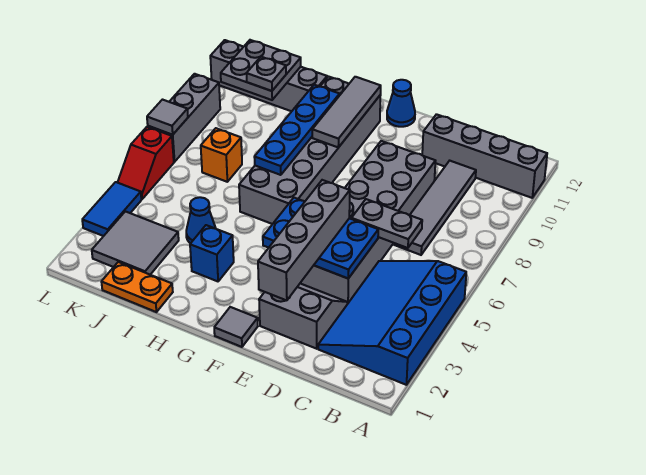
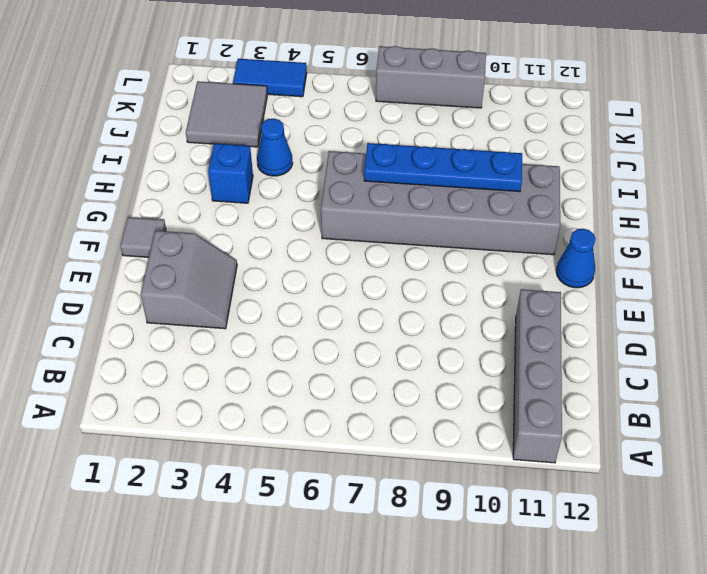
none -> blue 3x4 slope [318,261,466,385]
none -> grey 1x4 tile [394,161,476,255]
none -> grey 2x6 brick [300,141,435,304]

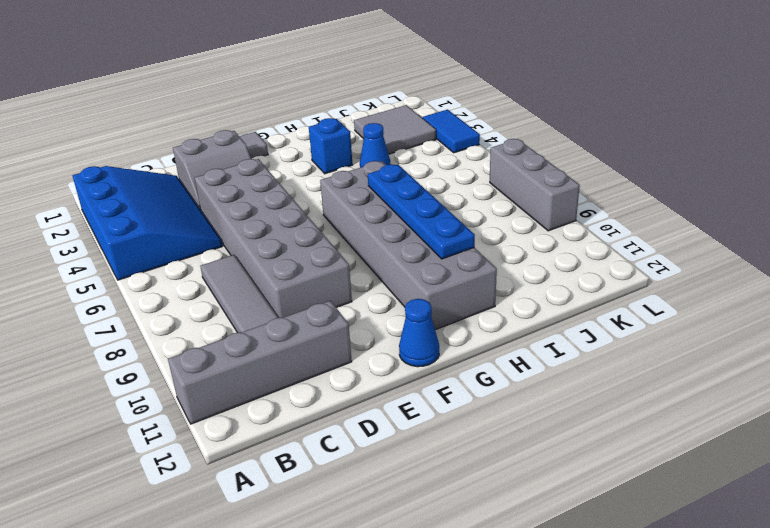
none -> orange 1x2 plate [102,262,173,312]
none -> grey 1x4 brick [210,40,327,111]
none -> orange 1x1 brick [201,128,242,182]

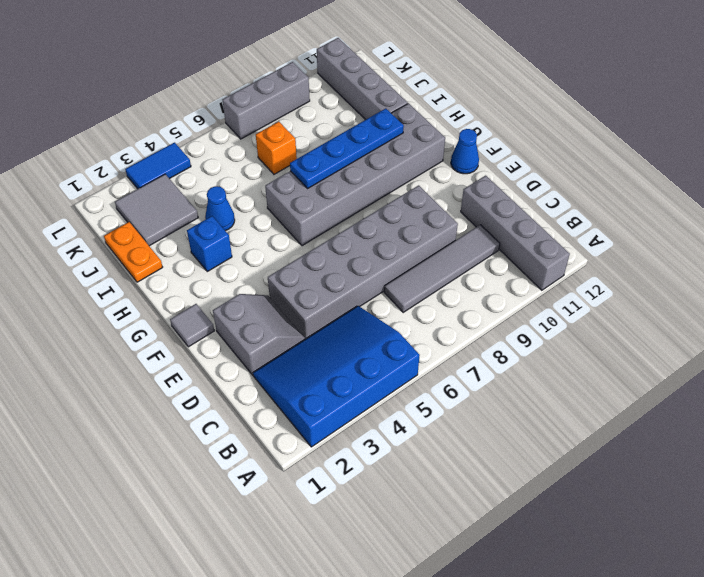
none -> red 1x2 slope [118,127,174,199]
none -> grey 1x2 plate [352,199,422,248]
none -> blue 2x3 plate [263,198,378,278]

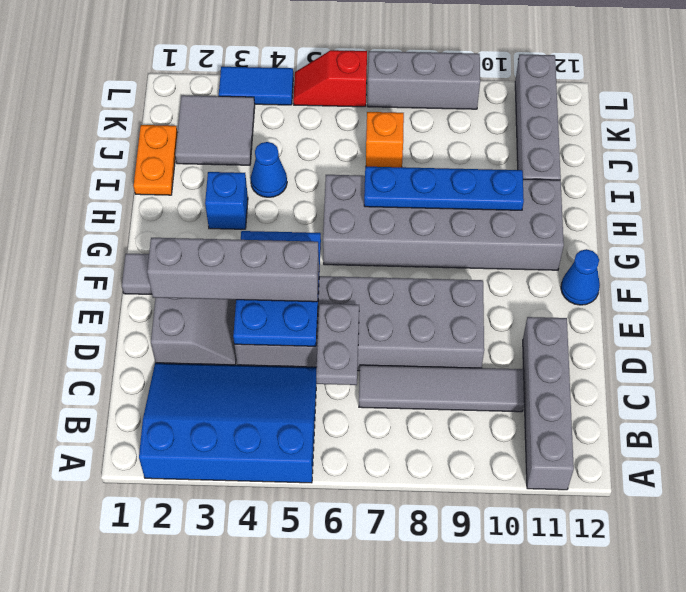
none -> grey 1x3 tile [312,77,381,148]
none -> grey 2x2 plate [221,40,301,100]
none -> grey 1x1 tile [147,100,188,135]

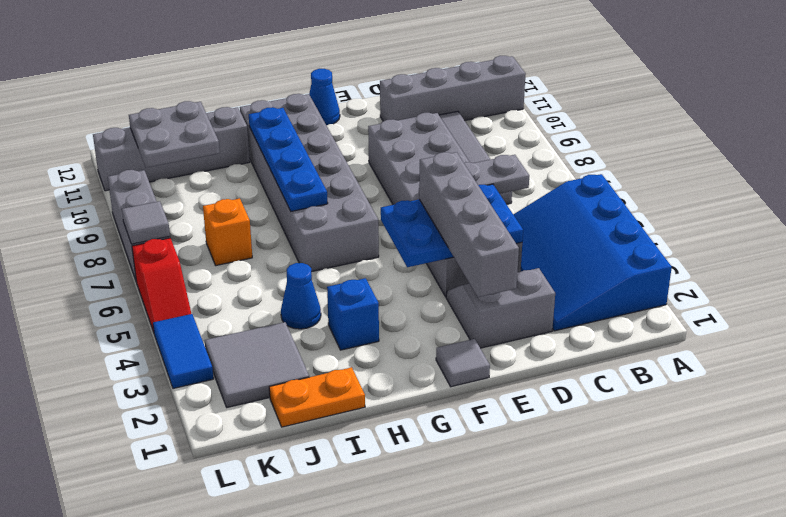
none -> grey 1x3 tile [312,77,381,148]
none -> grey 1x1 plate [247,57,286,91]

